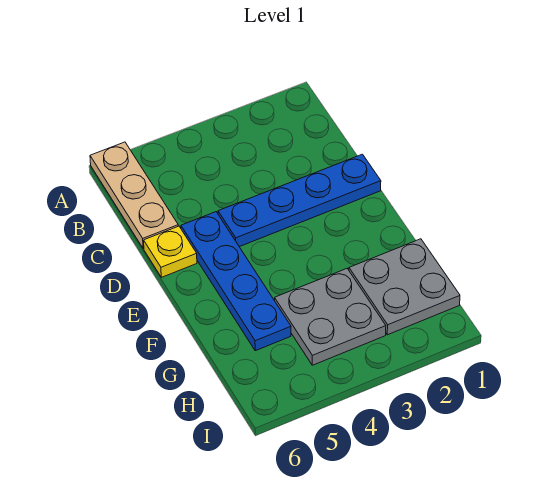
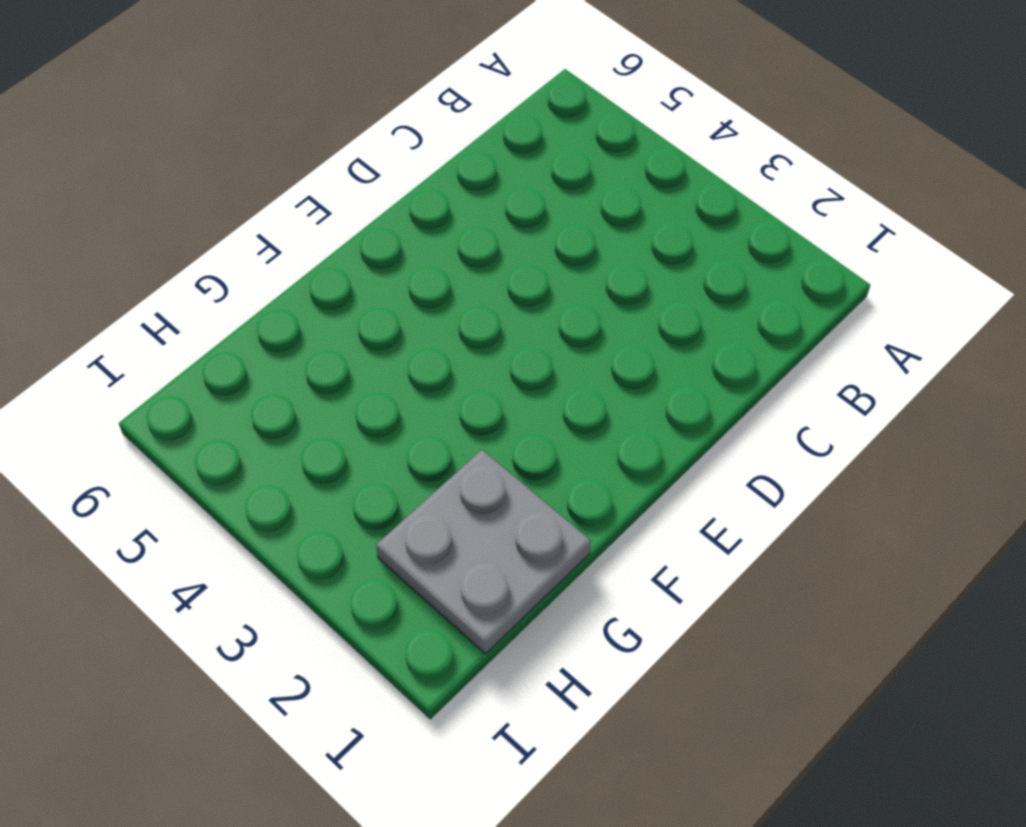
none -> tan 1x3 plate [90,142,178,249]
none -> blue 1x4 plate [218,154,381,247]

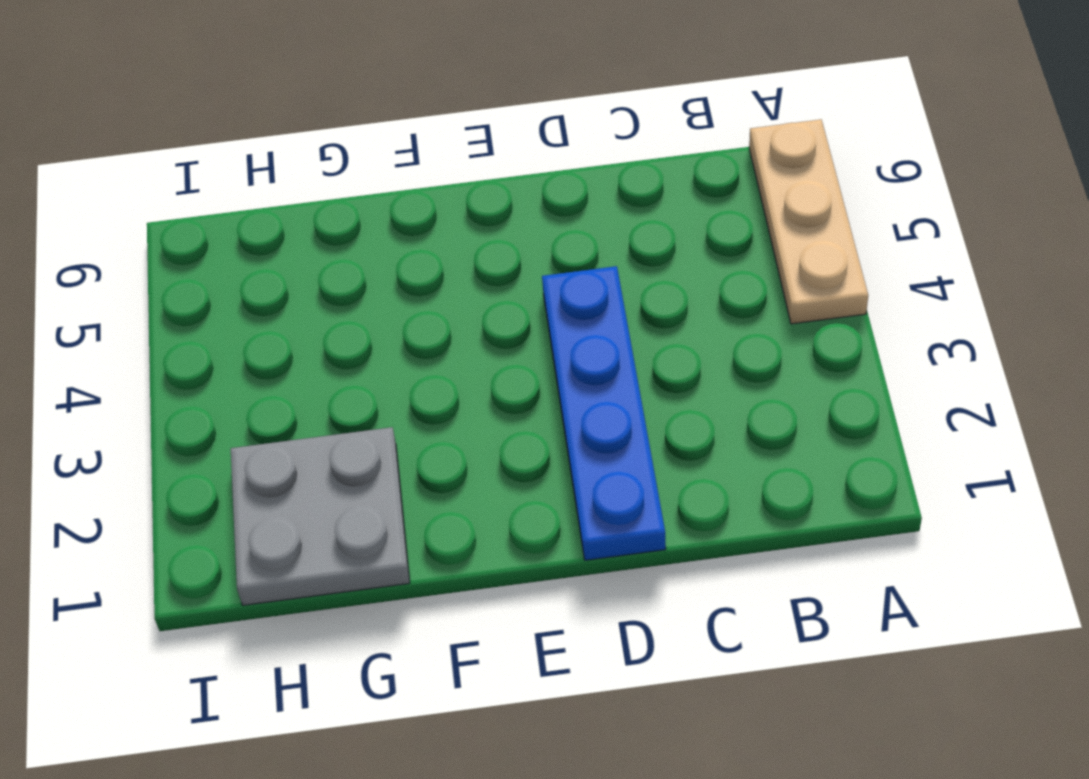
tan 1x3 plate [749,119,868,324] -> tan 1x3 plate turned to [90,142,178,249]
none -> blue 1x4 plate [181,212,291,351]
none -> yellow 1x1 plate [144,226,197,277]

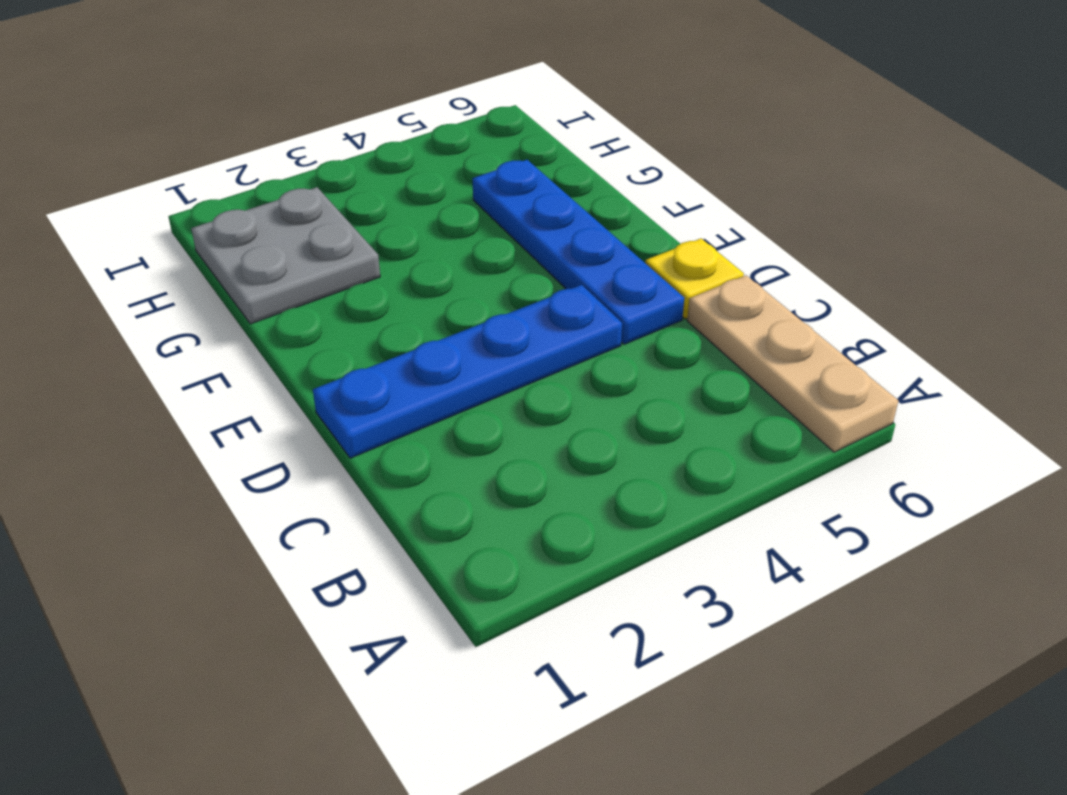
none -> grey 2x2 plate [275,269,386,365]

